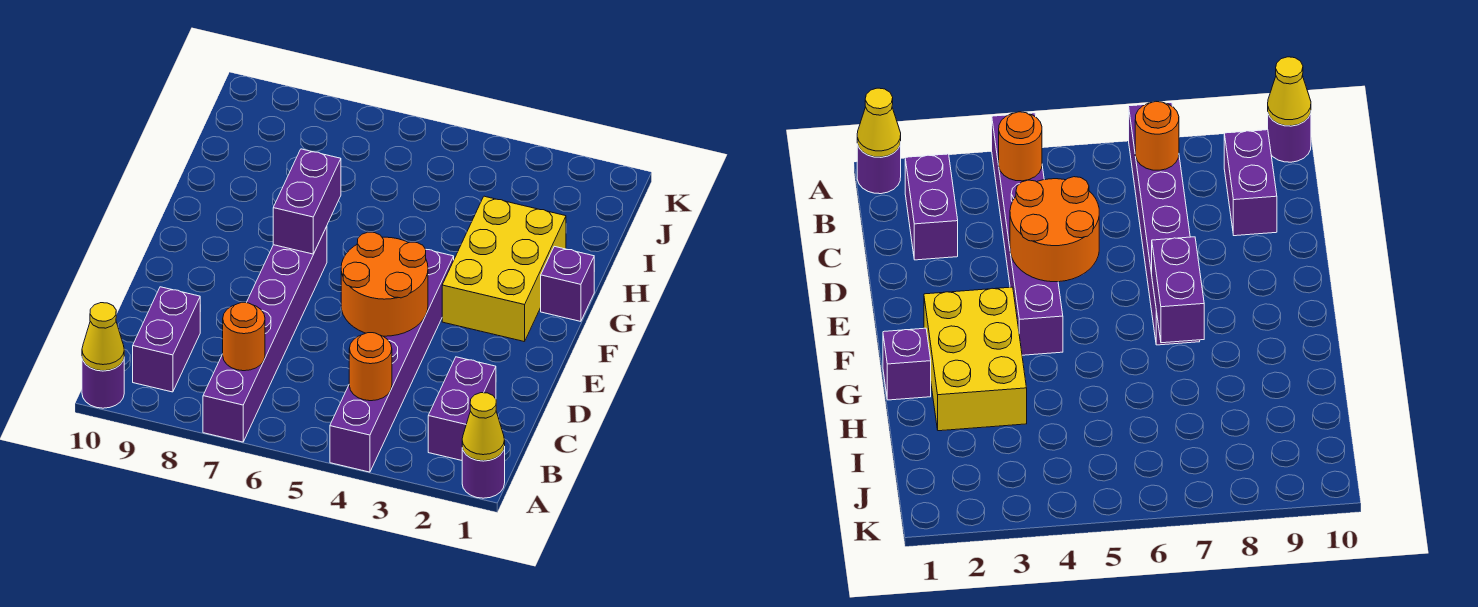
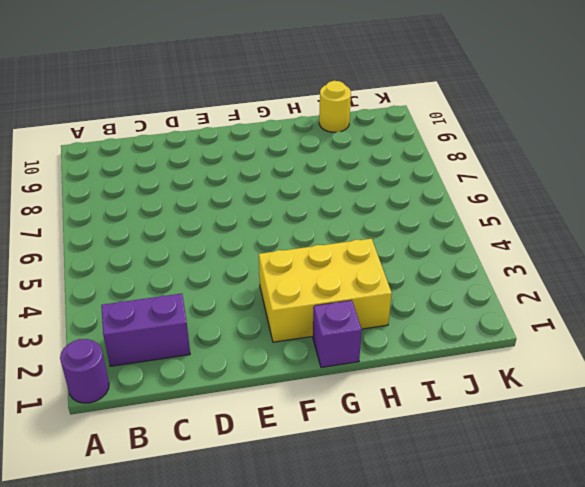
yellow 1x1 round brick [319,81,351,132] -> none
none -> purple 1x6 brick [330,250,454,472]
none -> purple 1x6 brick [203,226,327,442]
none -> purple 1x1 round brick [82,358,124,408]

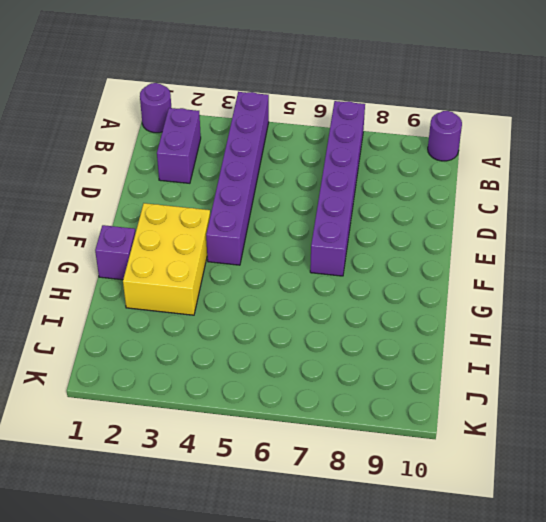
none -> purple 1x2 brick [133,287,200,392]
none -> yellow 1x1 cone [462,393,505,461]
none -> yellow 1x1 cone [82,303,124,371]

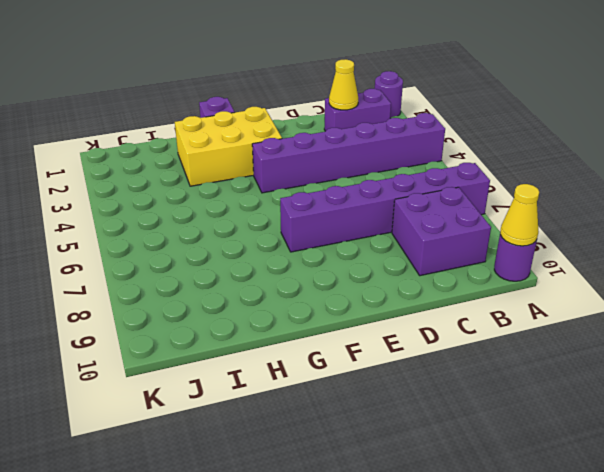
purple 2x2 brick [392,187,491,276] -> purple 1x2 brick [133,287,200,392]
yellow 1x1 cone [329,59,358,110] -> yellow 1x1 cone moved to [462,393,505,461]
none -> orange 1x1 round brick [349,333,392,401]
none -> orange 1x1 round brick [223,303,265,371]
none -> orange 2x2 round brick [341,232,428,336]

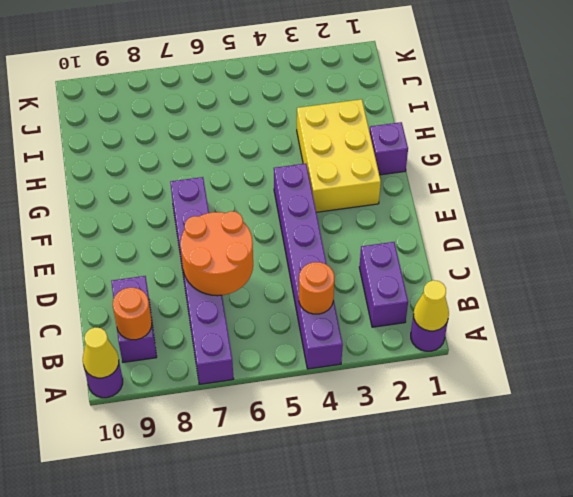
orange 1x1 round brick [113,288,152,340] -> orange 1x1 round brick moved to [223,303,265,371]
orange 2x2 round brick [181,211,253,296] -> orange 2x2 round brick moved to [341,232,428,336]
none -> purple 1x2 brick [273,149,341,254]

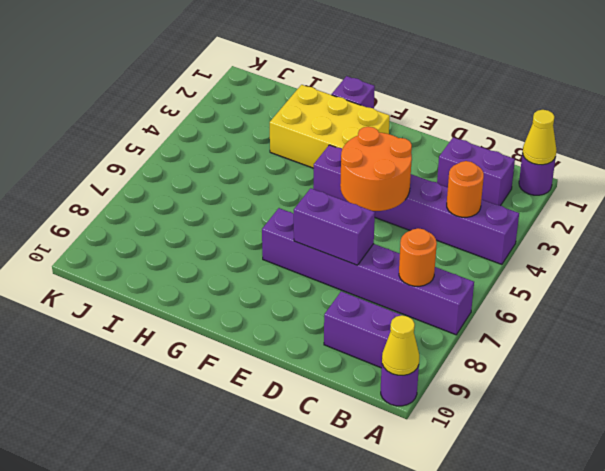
purple 1x2 brick [294,188,375,265] -> purple 1x2 brick moved to [273,149,341,254]

